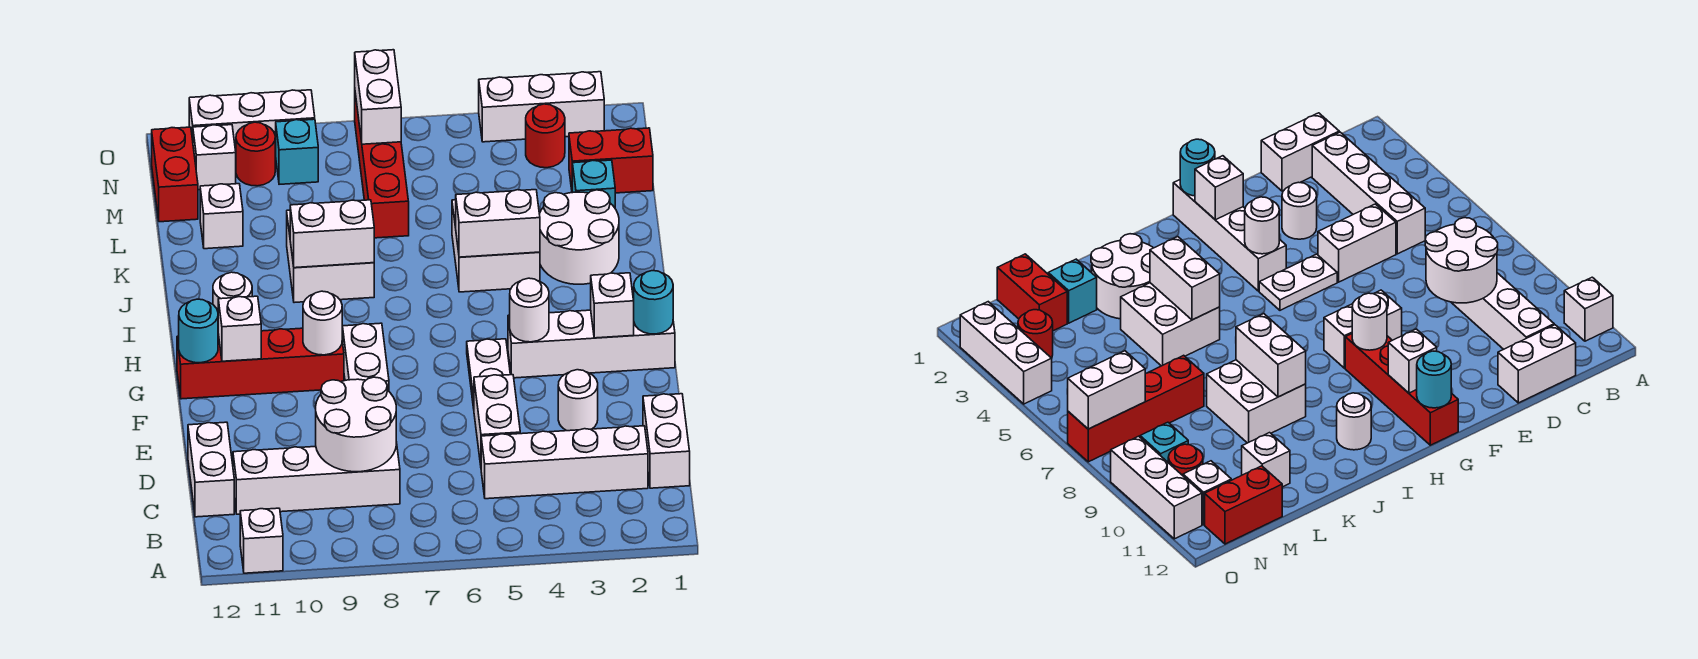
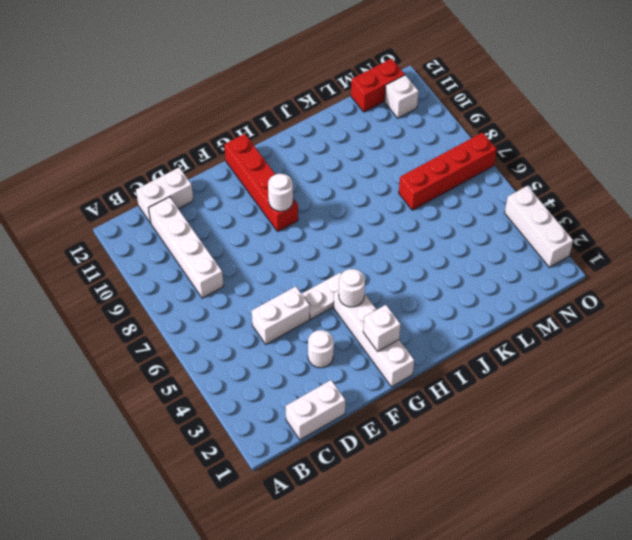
none -> white 1x1 brick [240,508,283,573]
none -> white 1x4 brick [481,426,648,499]
none -> white 1x2 brick [343,323,389,391]
none -> white 1x1 round brick [213,272,252,311]

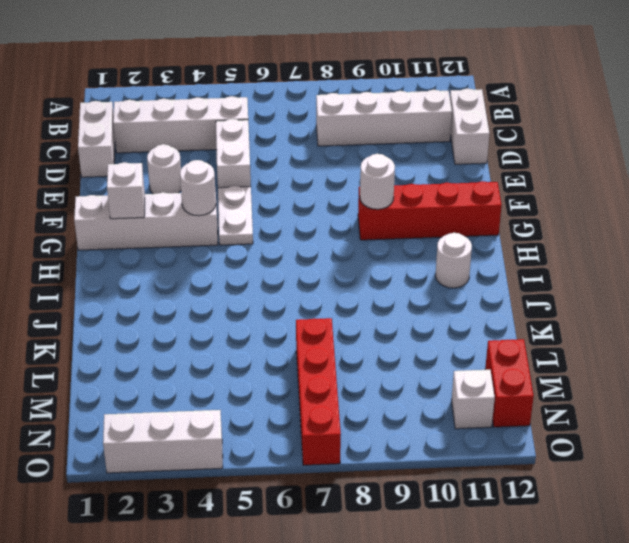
none -> white 1x1 brick [240,508,283,573]
none -> white 1x2 brick [343,323,389,391]
none -> white 2x2 round brick [540,190,619,284]
none -> white 2x2 brick [452,200,540,292]

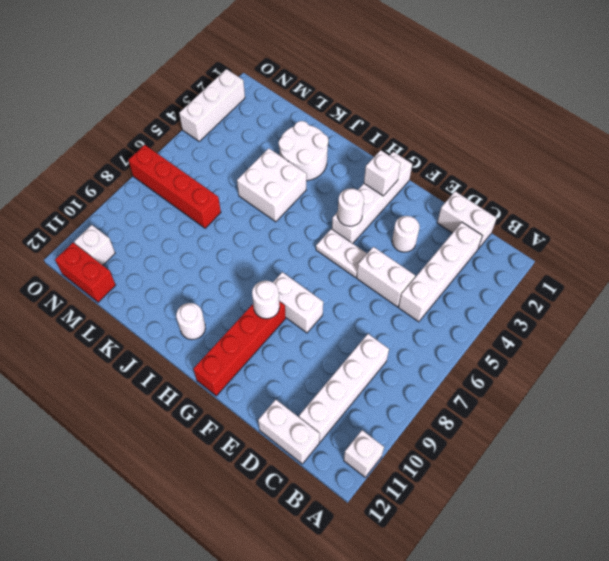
none -> white 2x2 brick [287,210,374,303]
none -> cyan 1x1 brick [572,160,615,208]
none -> white 1x1 brick [200,184,243,249]
none -> red 1x2 brick [569,128,653,193]

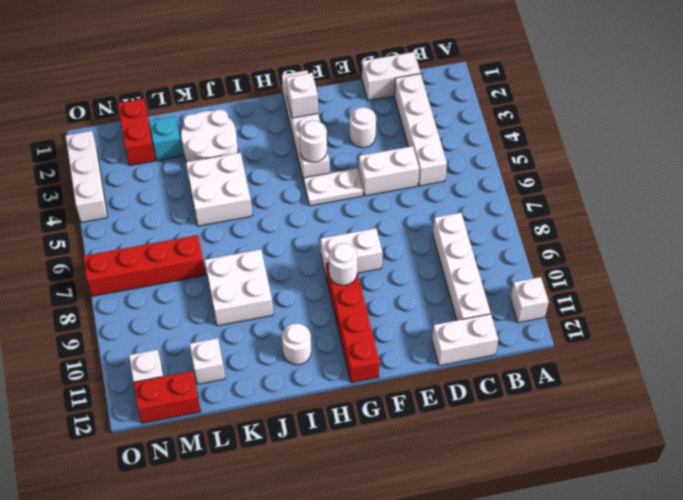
none -> red 1x1 round brick [526,104,565,168]
none -> cyan 1x1 brick [276,119,318,184]
none -> red 1x1 round brick [236,122,275,186]
none -> white 1x3 brick [189,90,315,155]

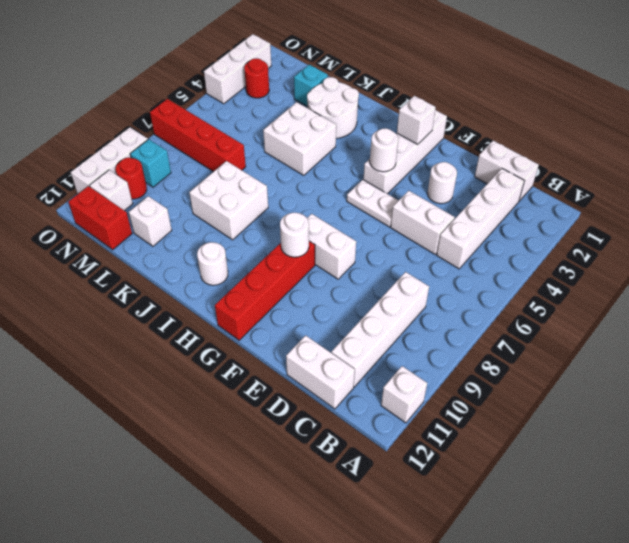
none -> red 1x2 brick [569,128,653,193]
none -> white 2x2 round brick [316,377,396,472]
none -> cyan 1x1 round brick [634,271,673,334]
none -> white 1x1 brick [218,296,261,361]

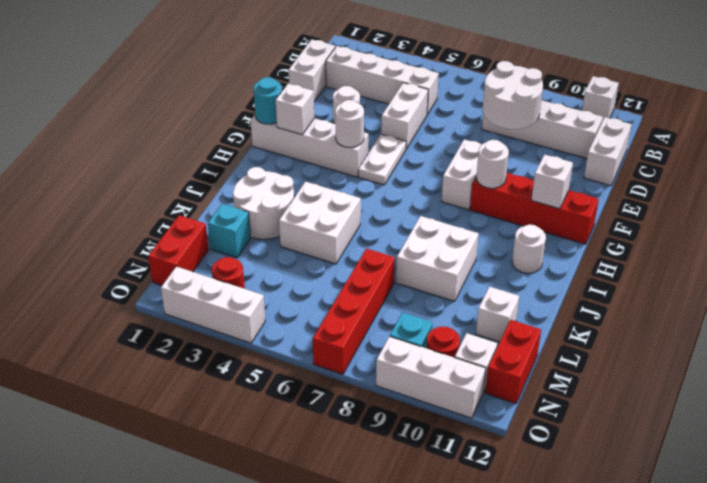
red 1x2 brick [148,215,209,285] -> red 1x2 brick turned to [569,128,653,193]
none -> cyan 1x1 round brick [179,299,218,363]
none -> white 1x2 brick [456,190,540,257]
none -> white 1x2 brick [290,200,374,268]
none -> white 1x2 brick [355,50,401,144]

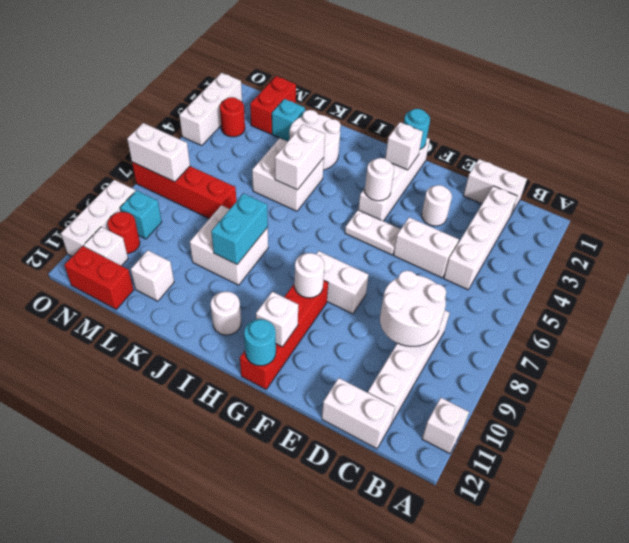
cyan 1x2 brick [211,193,268,264] -> white 1x2 brick [290,200,374,268]

